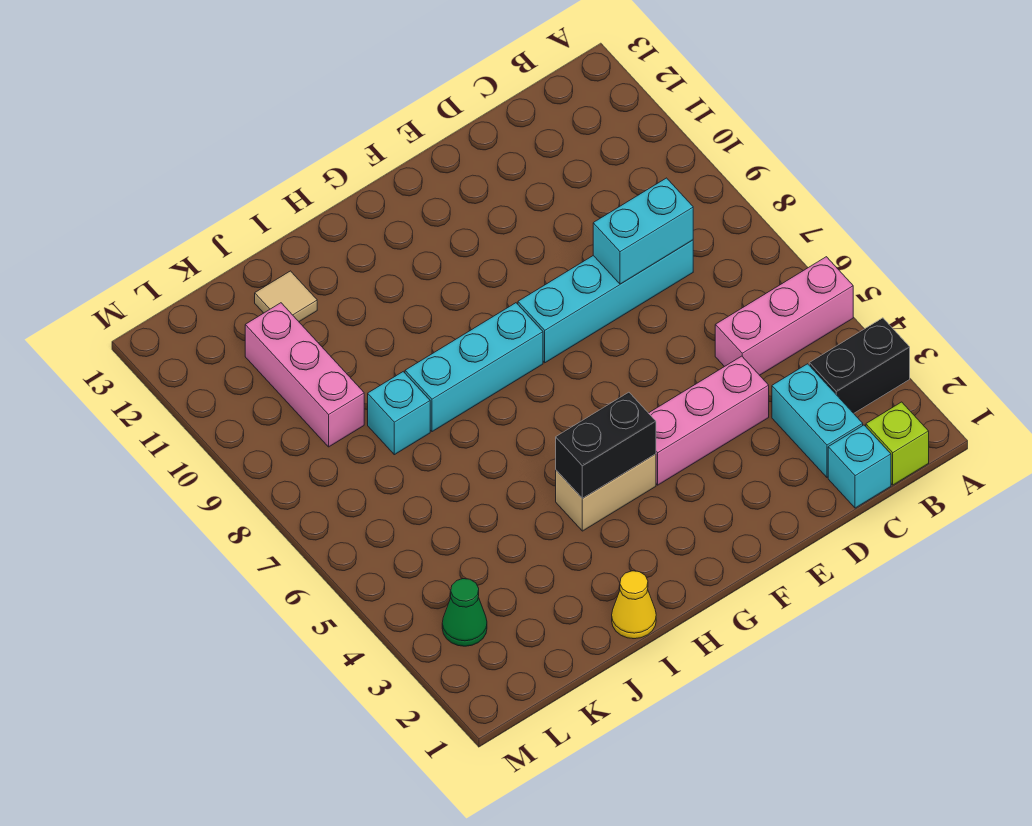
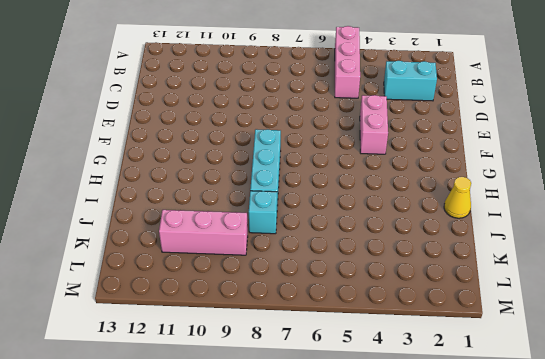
pink 1x2 brick [360,95,388,154] -> pink 1x3 brick [649,356,769,485]
none -> black 1x2 brick [809,318,910,413]
none -> lime 1x1 brick [866,402,929,485]
none -> cyan 1x1 brick [828,425,891,508]

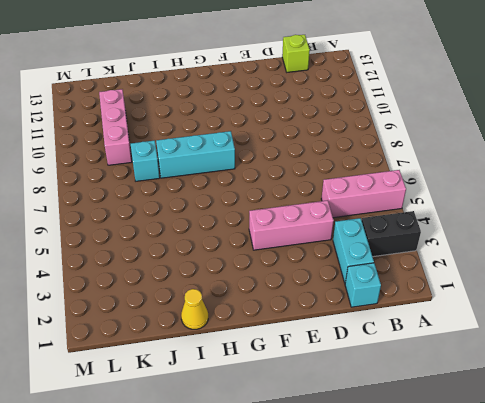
lime 1x1 brick [282,35,310,72] -> lime 1x1 brick moved to [866,402,929,485]
none -> cyan 1x4 brick [518,240,693,363]
none -> tan 1x2 brick [556,454,656,531]
none -> tan 1x1 tile [255,271,317,322]

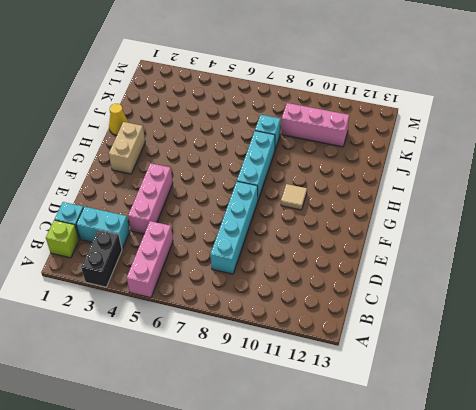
tan 1x2 brick [109,122,145,174] -> tan 1x2 brick moved to [556,454,656,531]
tan 1x1 tile [281,184,307,210] -> tan 1x1 tile moved to [255,271,317,322]
none -> green 1x1 cone [442,579,487,646]
none -> cyan 1x2 brick [593,178,693,284]
none -> black 1x2 brick [556,392,656,498]

